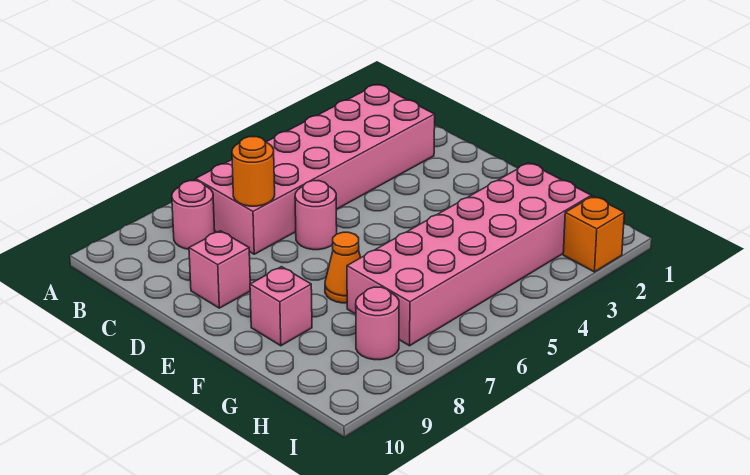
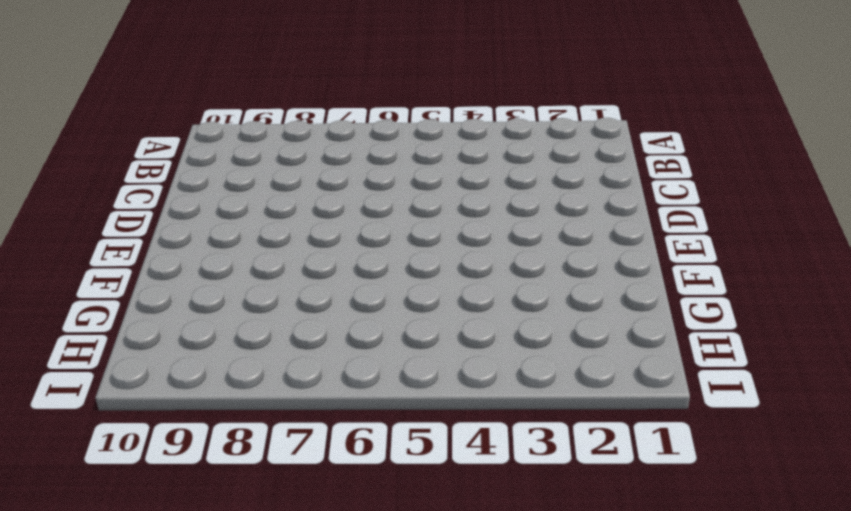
none -> pink 2x6 brick [196,84,435,254]
none -> pink 1x1 round brick [172,181,215,249]

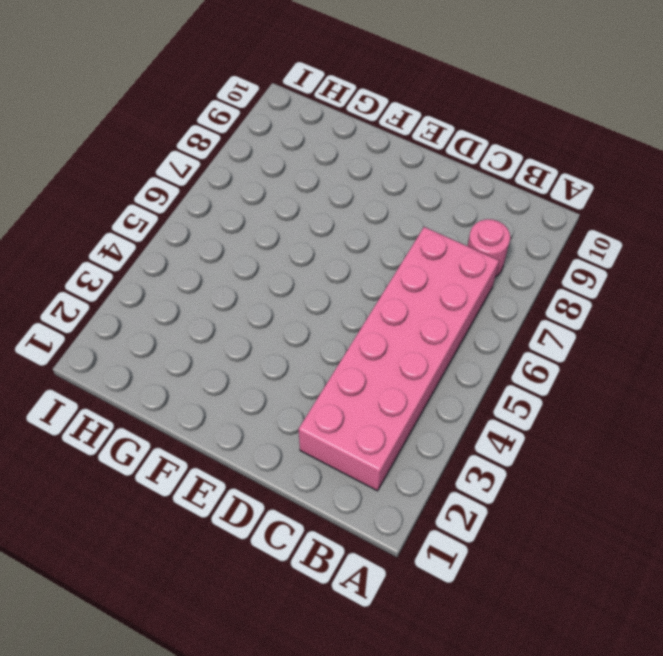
none -> pink 1x1 round brick [295,181,337,250]
none -> pink 1x1 brick [189,231,250,308]

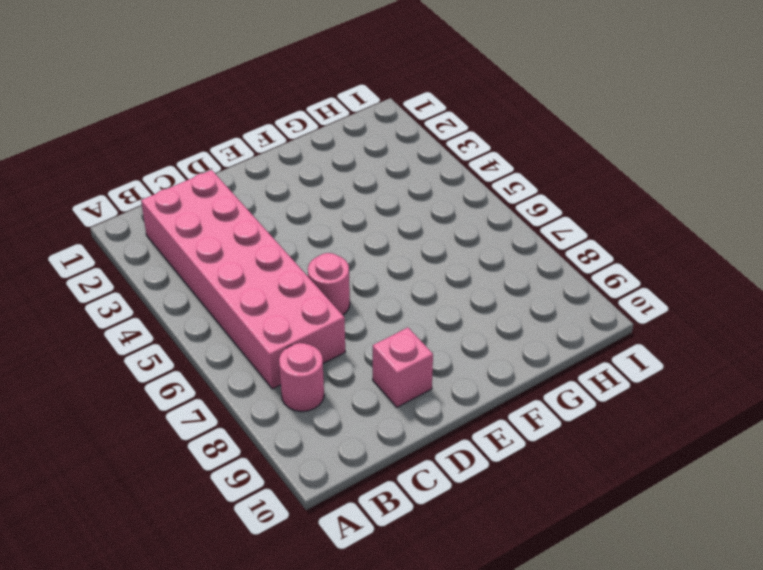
none -> orange 1x1 cone [325,232,361,303]
none -> pink 1x1 brick [250,267,312,346]

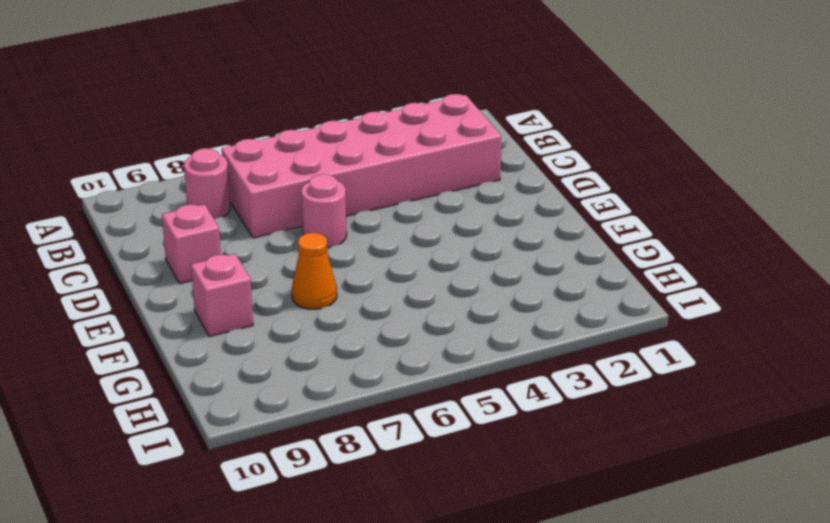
none -> pink 2x6 brick [347,163,591,346]
none -> pink 1x1 round brick [356,287,399,360]

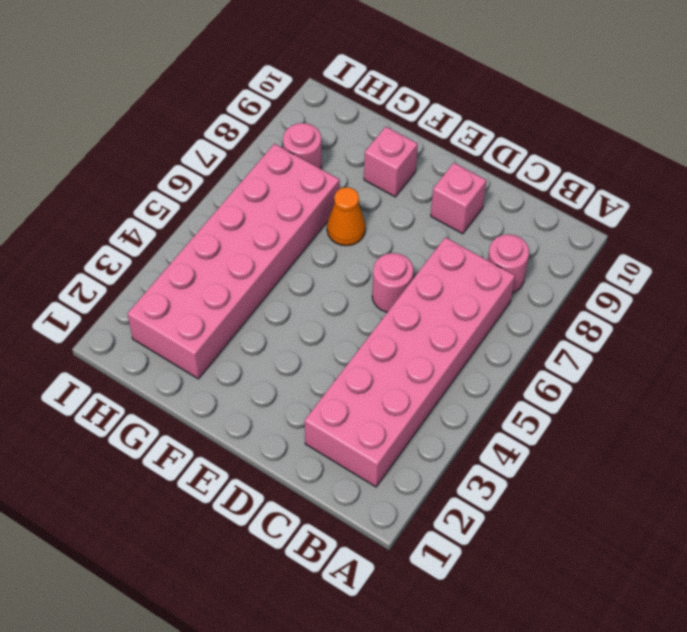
none -> orange 1x1 brick [563,196,624,272]
none -> orange 1x1 round brick [232,137,275,206]

